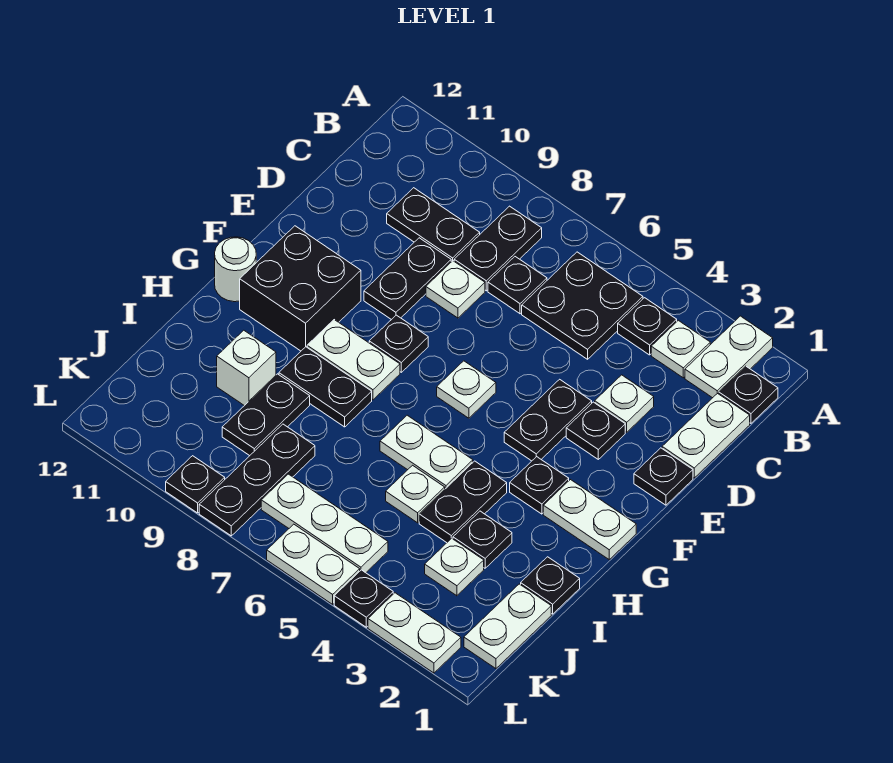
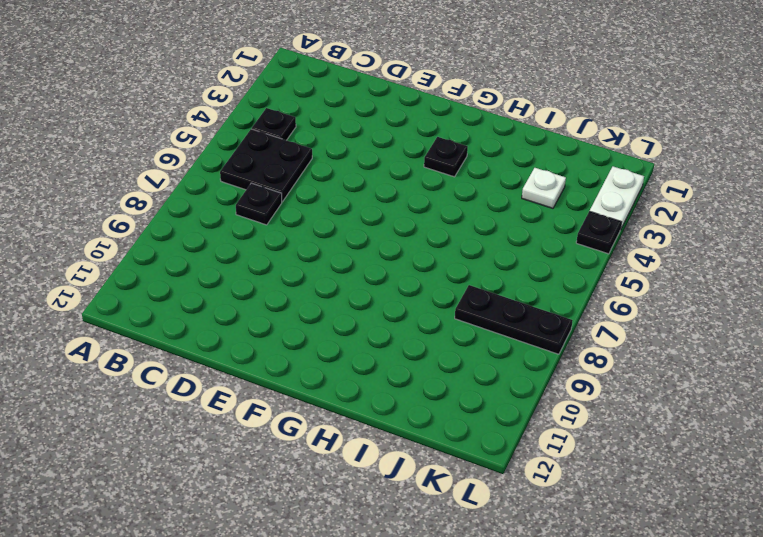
none -> white 1x2 plate [685,316,773,398]
none -> black 1x1 plate [719,366,778,423]
none -> white 1x1 plate [651,320,710,378]
none -> black 1x2 plate [454,206,542,291]

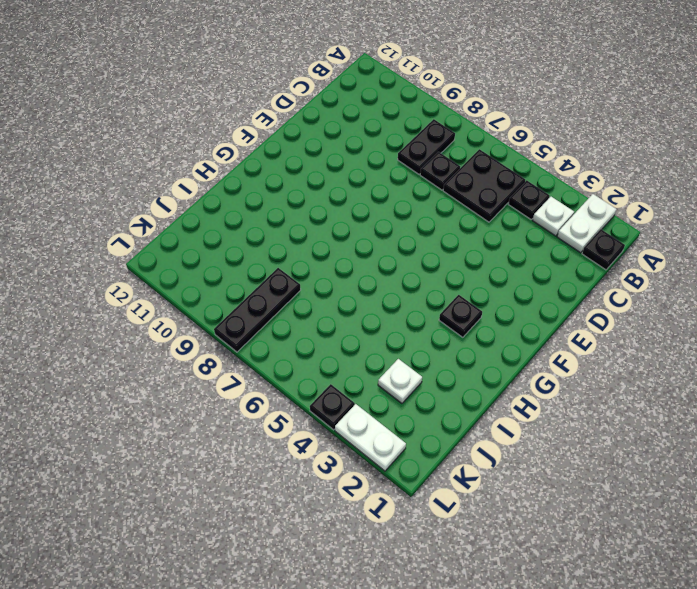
none -> white 1x2 plate [662,393,750,478]
none -> black 1x2 plate [387,188,480,262]
none -> white 1x1 plate [595,375,654,432]
none -> white 1x1 plate [426,261,485,318]

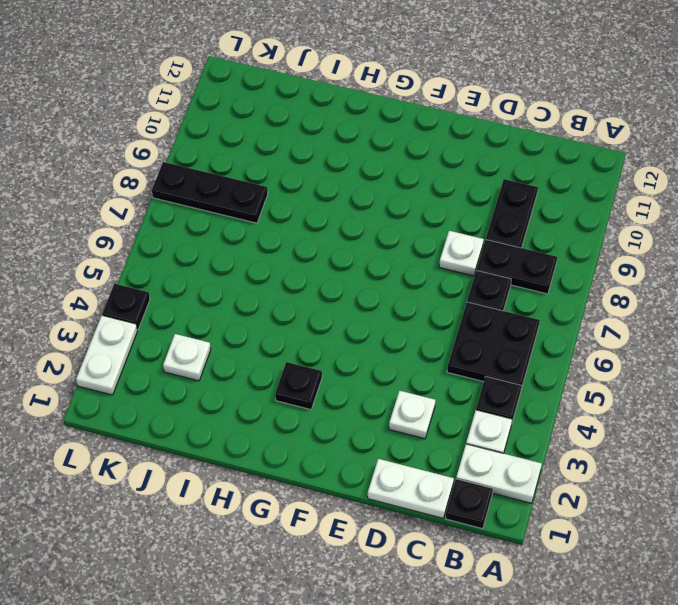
none -> black 1x2 plate [364,238,451,320]
none -> black 1x1 plate [634,448,693,505]
none -> black 1x1 plate [566,402,625,459]
none -> black 1x2 plate [504,379,592,461]

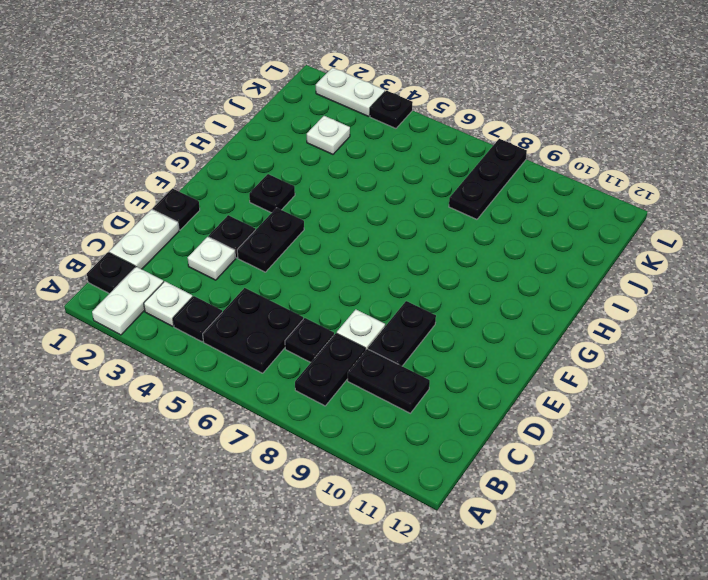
none -> white 1x1 plate [437,361,496,418]
none -> black 1x1 plate [369,315,428,372]
none -> black 2x2 brick [240,226,361,351]
none -> white 1x2 plate [543,480,636,560]

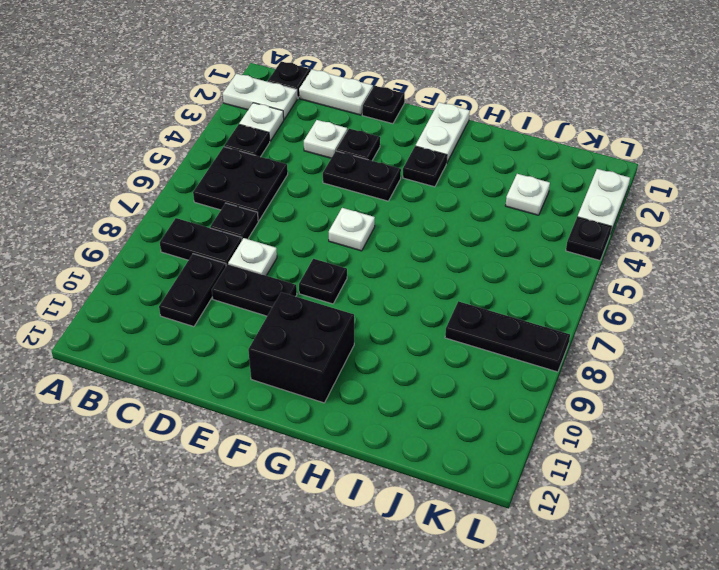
none -> white 1x2 plate [307,320,400,400]
none -> white 1x1 round brick [215,237,256,302]
none -> black 1x2 plate [419,461,507,543]
none -> white 1x2 plate [380,415,473,489]

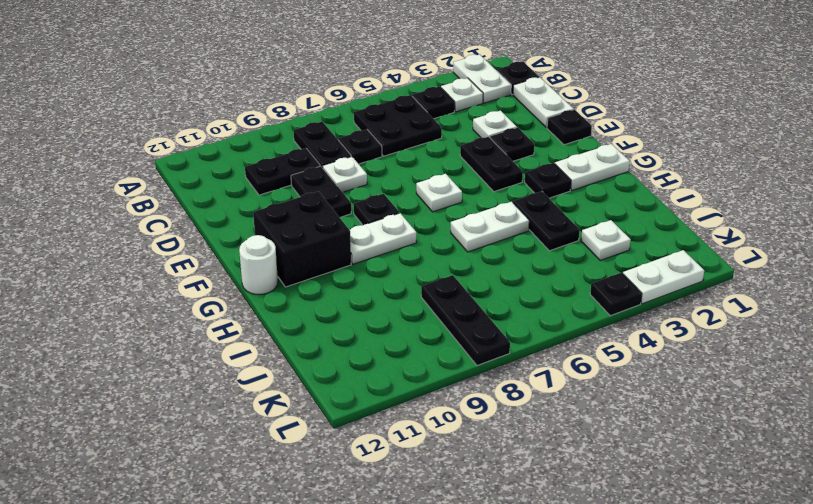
none -> black 1x2 plate [279,347,372,427]
none -> black 1x1 plate [521,557,580,614]
none -> black 1x1 plate [453,511,512,568]
none -> white 1x1 plate [386,465,445,523]

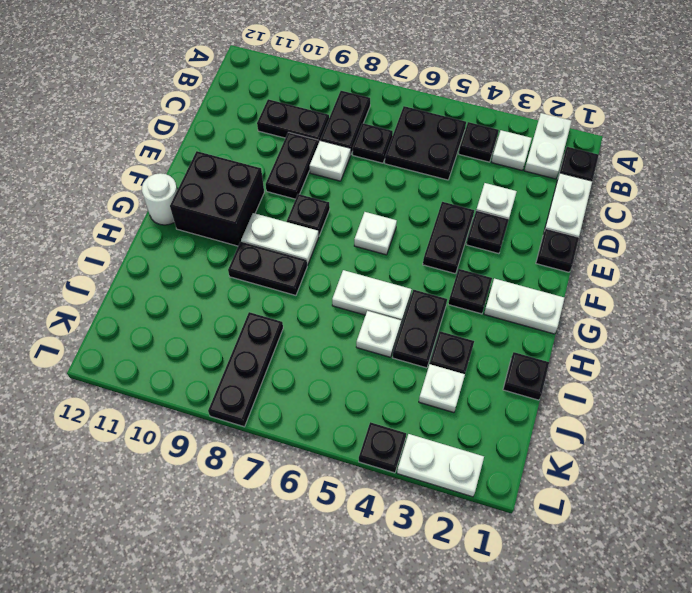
none -> black 1x2 plate [222,374,310,456]
none -> white 1x1 brick [217,330,276,406]
none -> white 1x2 plate [464,584,551,669]
none -> white 1x3 plate [261,474,388,573]

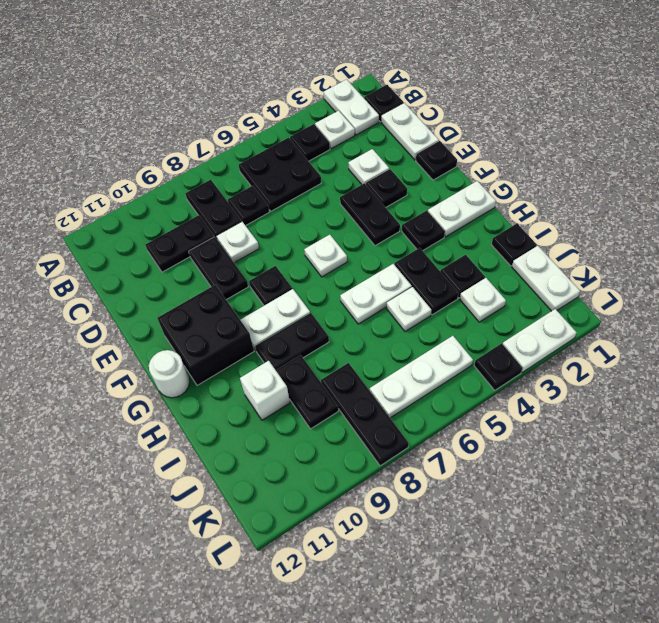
none -> white 1x2 plate [267,524,360,604]
none -> black 1x1 plate [166,456,225,513]

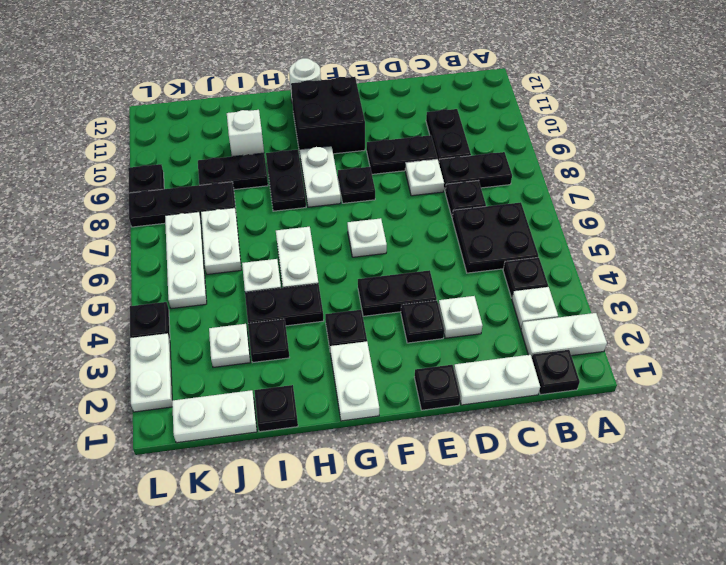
white 1x2 plate [201,208,241,274] -> white 1x2 plate moved to [267,524,360,604]

